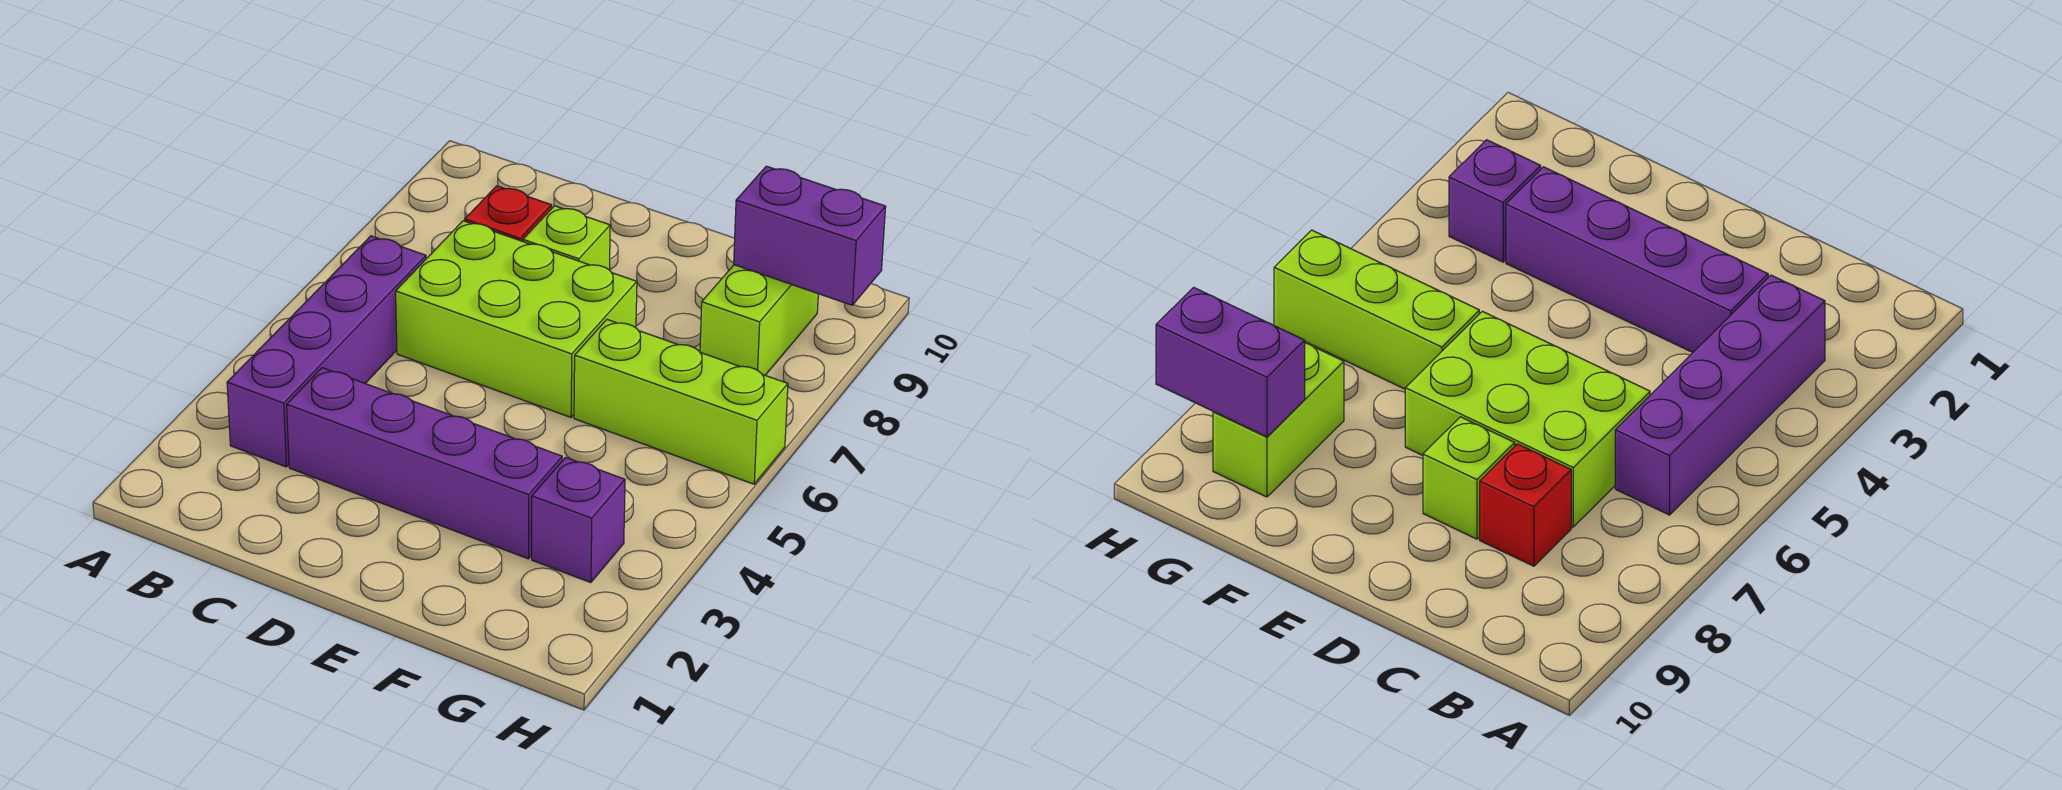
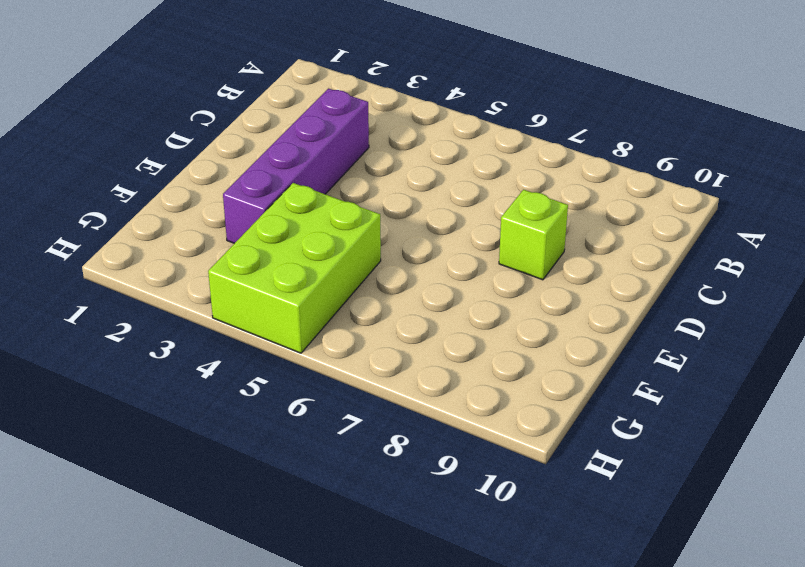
lime 2x3 brick [208,183,381,353] -> lime 2x3 brick moved to [396,221,637,417]
none -> purple 1x4 brick [227,236,426,467]
none -> red 1x1 brick [465,186,552,241]

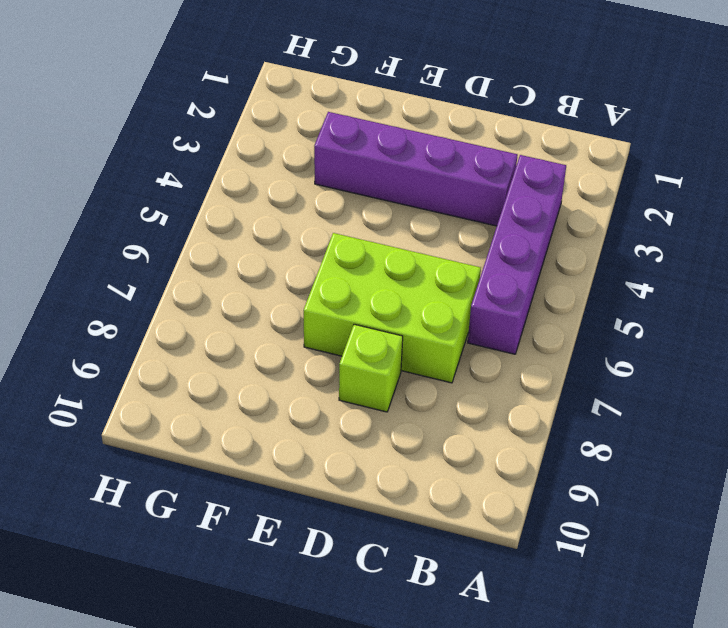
none -> red 1x1 brick [465,186,552,241]
none -> lime 1x3 brick [574,320,788,484]

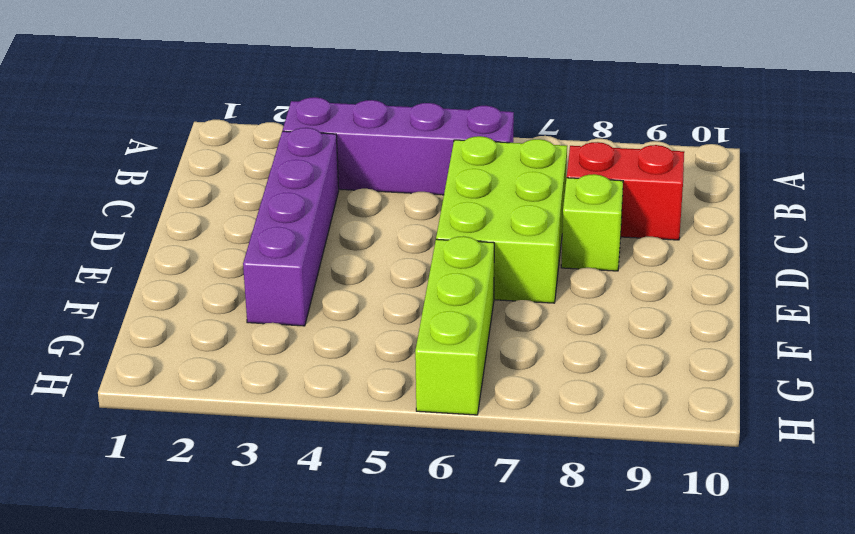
red 1x2 brick [567,142,684,240] -> red 1x1 brick [465,186,552,241]
none -> purple 1x1 brick [532,457,625,583]
none -> lime 1x2 brick [700,265,818,375]

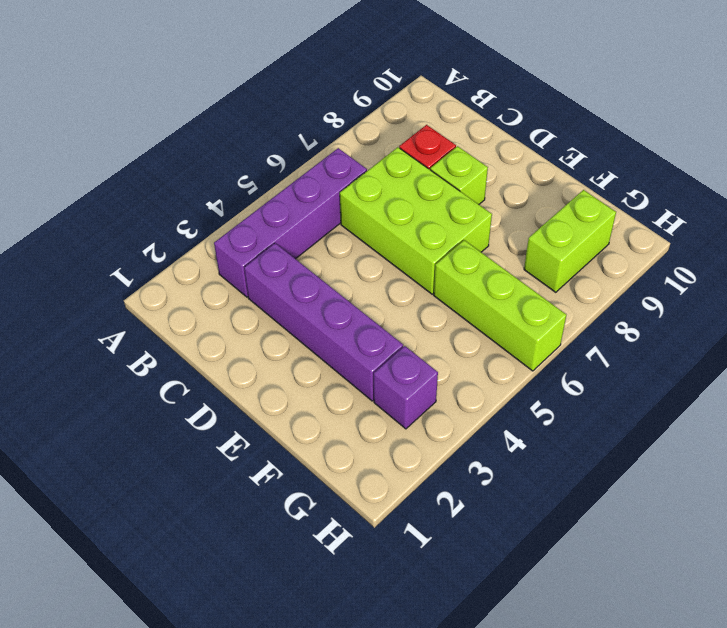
none -> purple 1x2 brick [734,166,886,305]

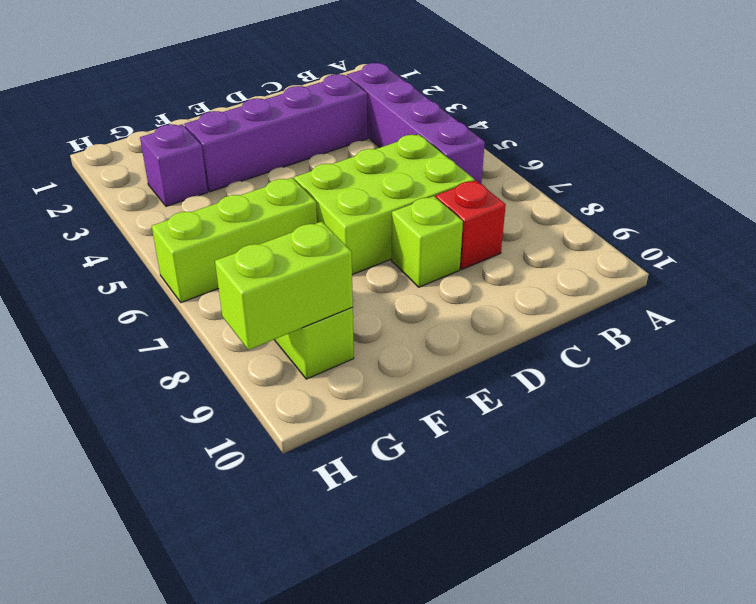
lime 1x2 brick [215,222,353,350] -> purple 1x2 brick [734,166,886,305]

